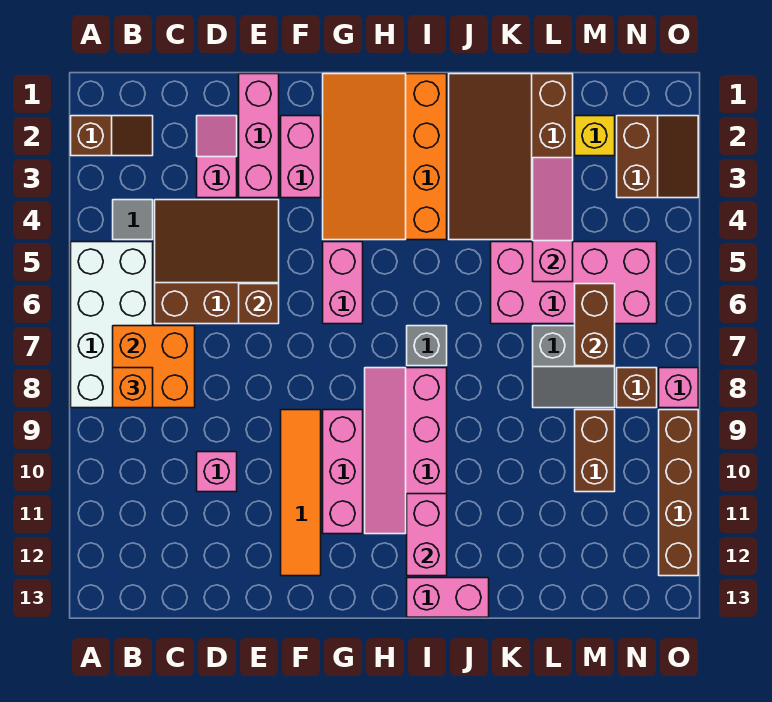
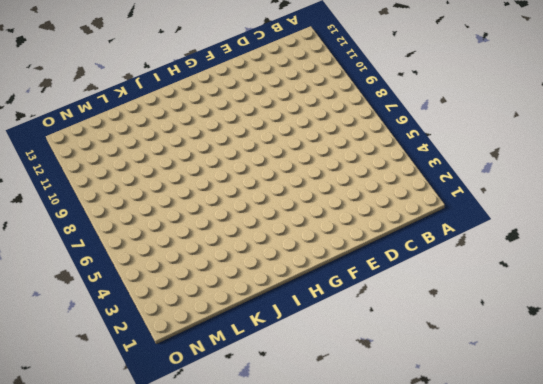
none -> brown 1x2 slope [71,116,153,156]
none -> white 2x4 brick [71,242,153,408]
none -> grey 1x1 tile [113,200,153,240]
none -> brown 3x3 slope [155,200,279,324]

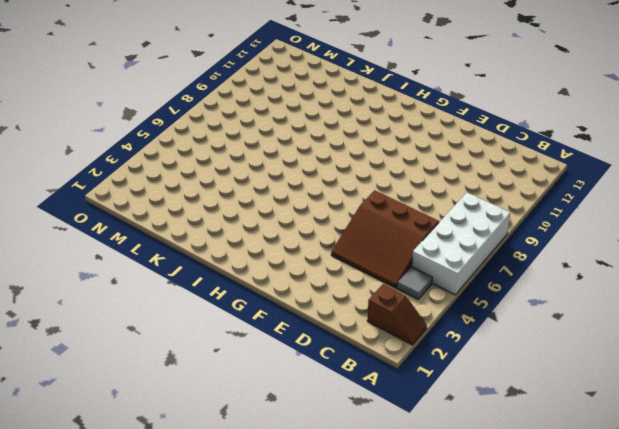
brown 1x2 slope [367,284,427,345] -> brown 1x2 slope turned to [71,116,153,156]
none -> pink 1x2 slope [197,116,237,198]
none -> pink 1x1 brick [197,452,237,492]
none -> pink 1x3 brick [239,74,279,198]
none -> pink 1x2 brick [281,116,321,198]

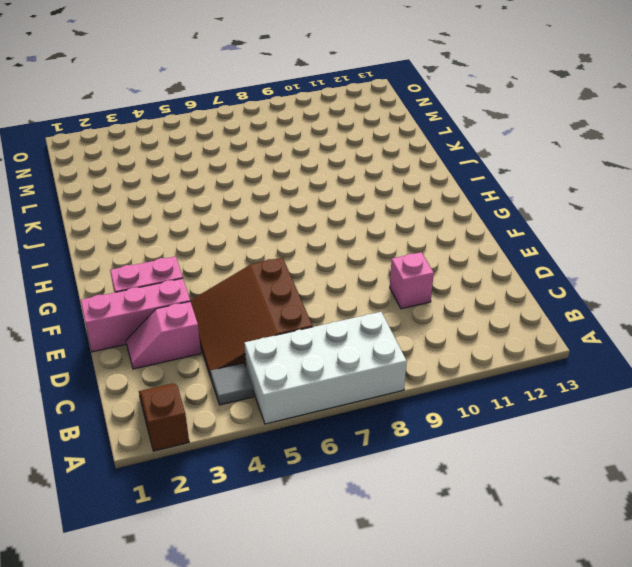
none -> orange 1x4 tile [281,410,321,576]
none -> orange 3x4 slope [323,74,447,240]
none -> pink 1x2 brick [323,242,363,324]
none -> pink 1x3 brick [323,410,363,534]

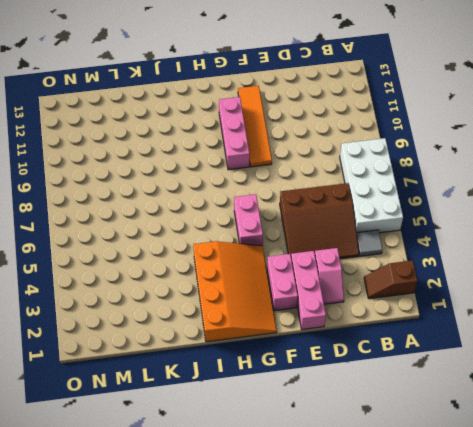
none -> pink 1x1 brick [197,452,237,492]
none -> pink 2x4 slope [365,368,447,534]
none -> grey 1x1 brick [407,326,447,366]
none -> pink 1x2 brick [407,578,489,617]

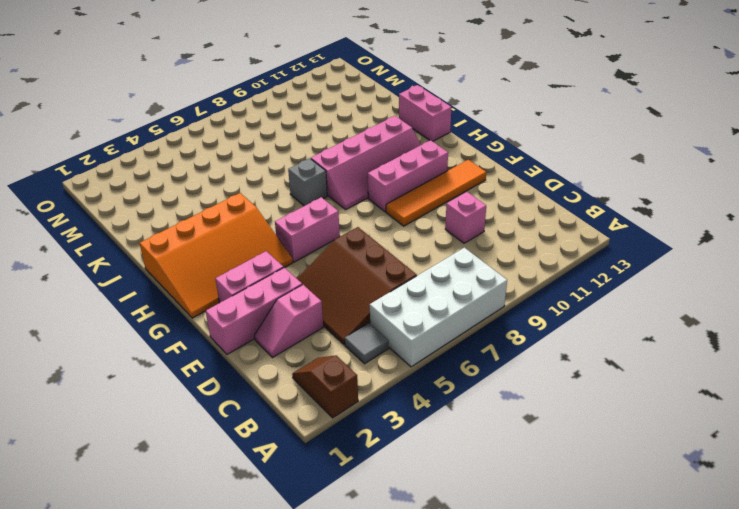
none -> brown 3x4 slope [449,74,573,240]
none -> pink 2x4 brick [491,242,657,324]
none -> grey 2x2 slope [533,326,615,408]
none -> yellow 1x1 brick [575,116,615,156]

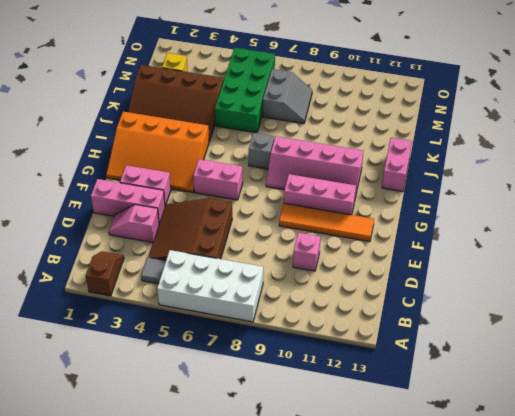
green 2x4 brick [215,48,275,133] -> pink 2x4 brick [491,242,657,324]
none -> brown 1x2 brick [575,410,615,492]
none -> brown 2x2 slope [617,116,698,198]
none -> brown 1x1 brick [617,368,657,408]
none -> pink 1x1 brick [659,368,698,408]

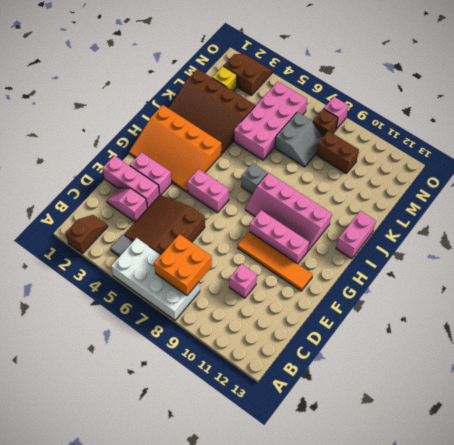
none -> brown 1x4 brick [659,410,698,576]
none -> brown 1x1 brick [239,284,279,324]
none -> pink 1x2 brick [407,494,447,576]
none -> pink 1x3 slope [533,158,573,282]

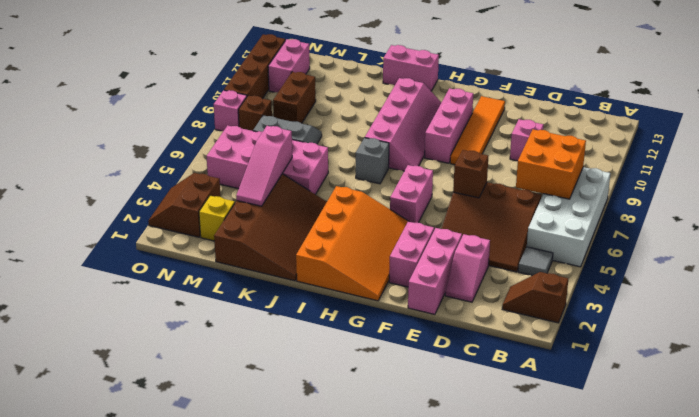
pink 1x2 brick [268,39,310,93] -> pink 1x2 brick moved to [407,494,447,576]
none -> brown 1x2 brick [575,284,615,366]
none -> orange 1x1 brick [113,368,153,408]

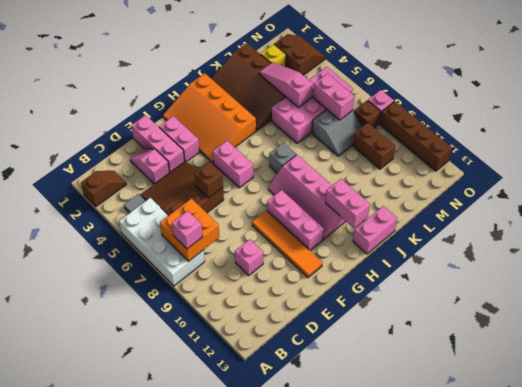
pink 1x1 brick [172,211,203,249] -> orange 1x1 brick [113,368,153,408]
pink 1x2 brick [313,74,355,120] -> brown 1x2 brick [575,284,615,366]

